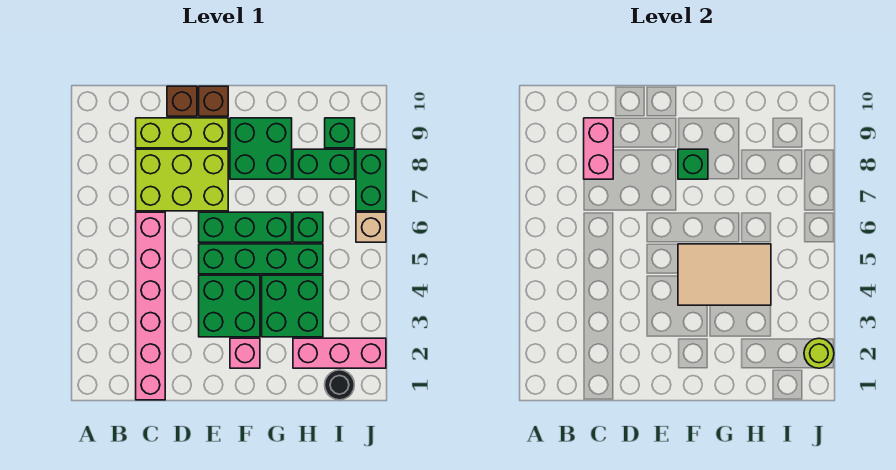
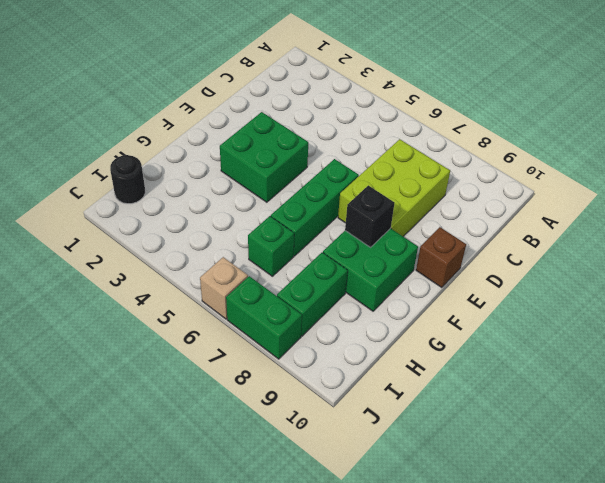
black 1x1 brick [345,185,394,247] -> green 1x1 brick [678,149,708,179]
none -> pink 1x6 brick [136,212,165,400]
none -> lime 1x3 brick [136,118,228,148]
none -> brown 1x1 brick [167,86,197,116]

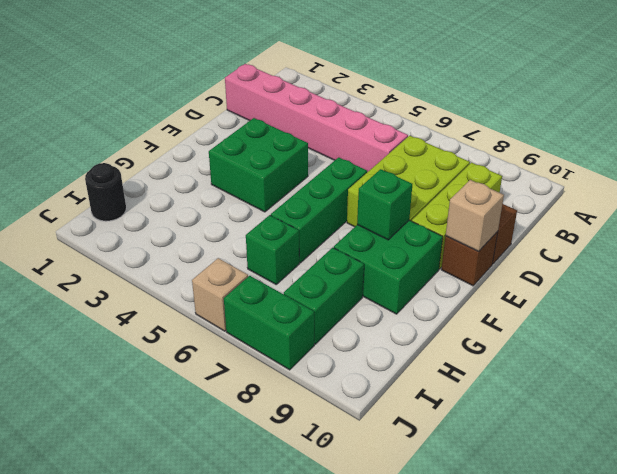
tan 1x1 brick [446,180,504,252] -> none
none -> green 1x4 brick [199,244,323,274]
none -> pink 1x1 brick [230,338,260,368]
none -> green 2x2 brick [262,275,323,337]

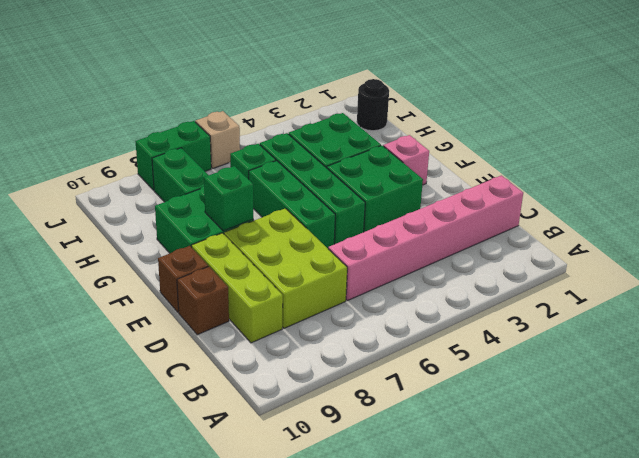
none -> pink 1x3 brick [293,338,386,368]
none -> green 1x1 brick [325,118,355,148]
none -> pink 1x2 brick [584,118,613,179]

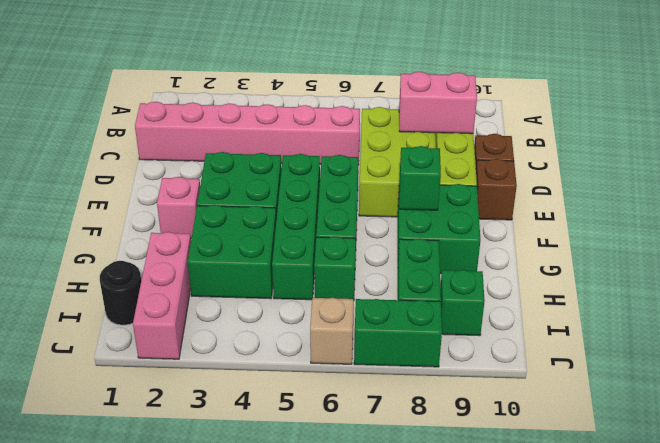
none -> tan 2x3 tile [678,244,771,305]
none -> lime 1x1 round brick [804,338,834,368]

